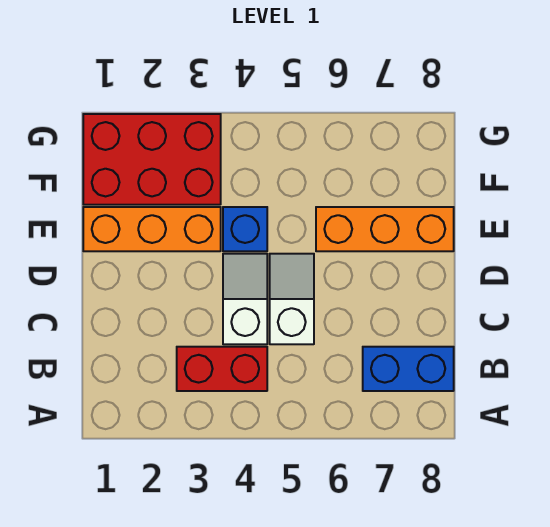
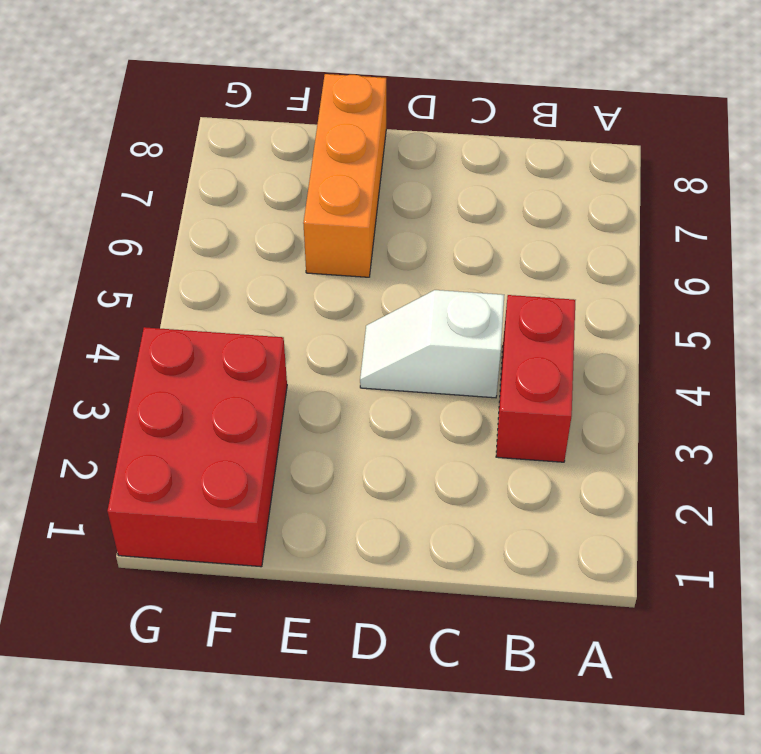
none -> blue 1x2 brick [363,347,454,391]
none -> white 1x2 slope [270,254,314,344]

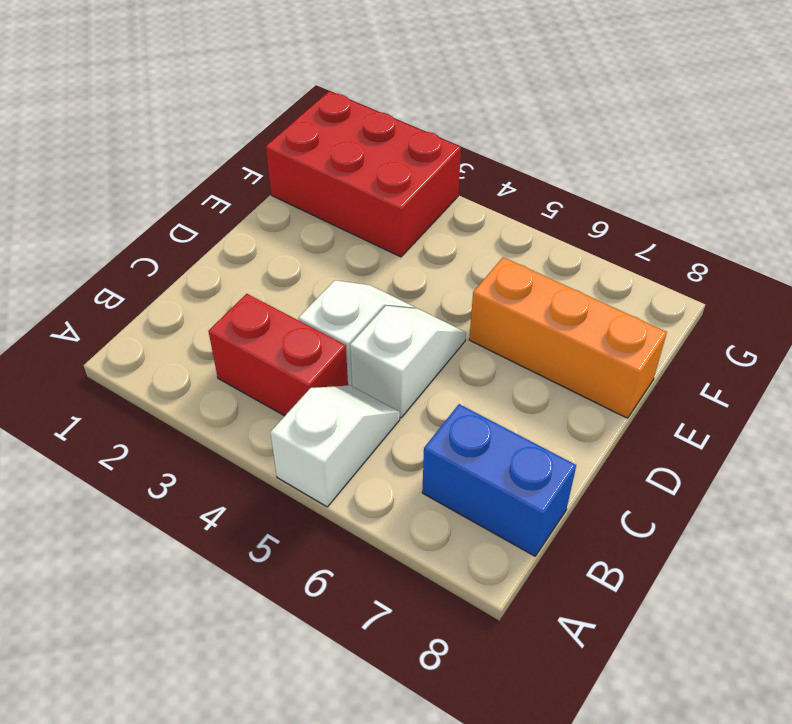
white 1x2 slope [270,385,400,507] -> none
none -> orange 1x3 brick [83,207,221,251]
none -> blue 1x1 brick [223,207,267,251]

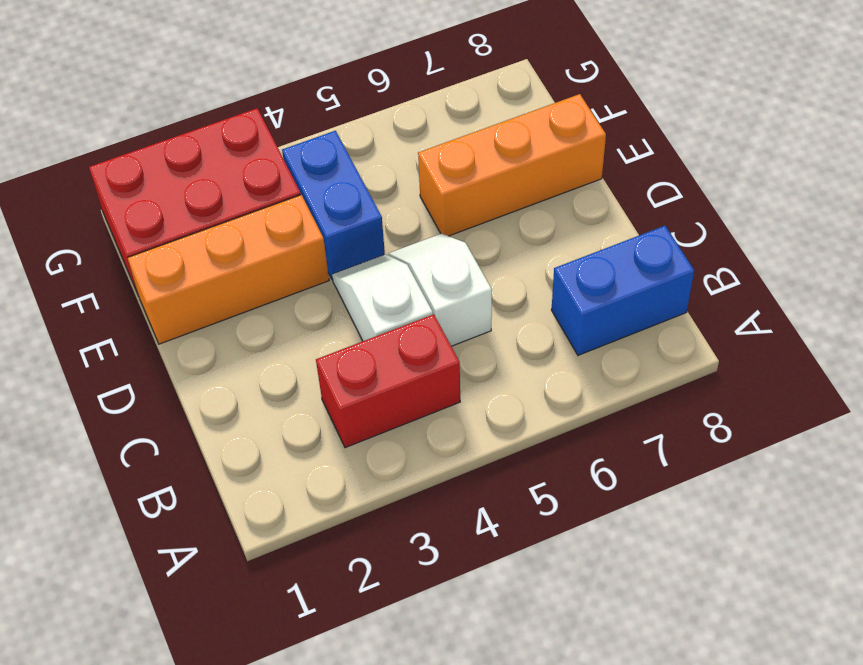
blue 1x2 brick [282,131,385,279] -> blue 1x1 brick [223,207,267,251]

